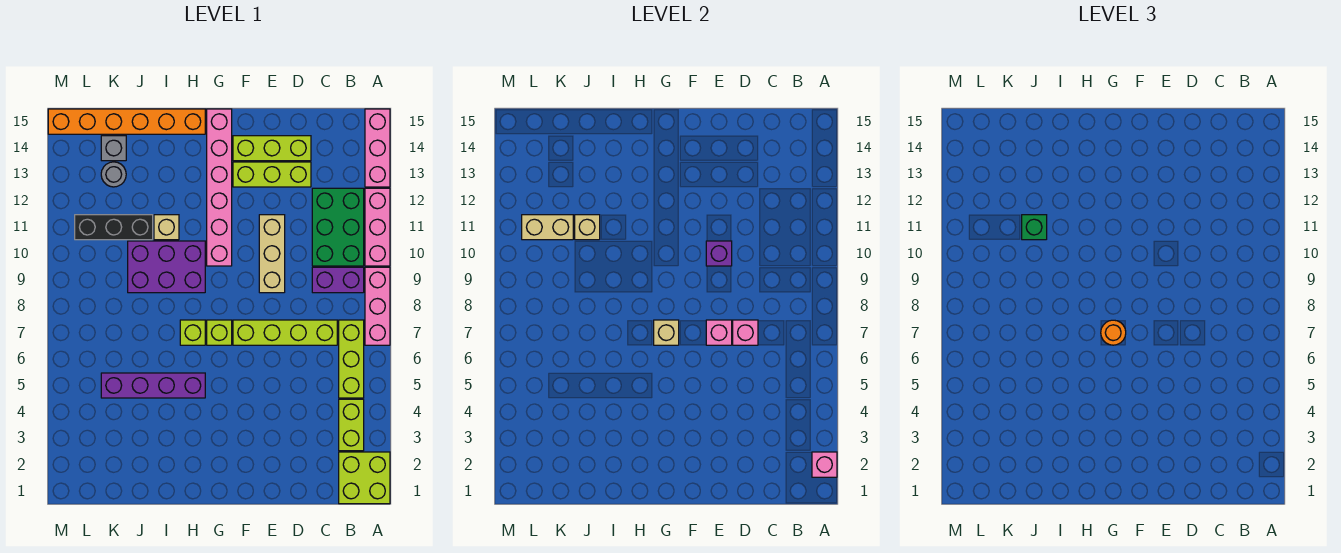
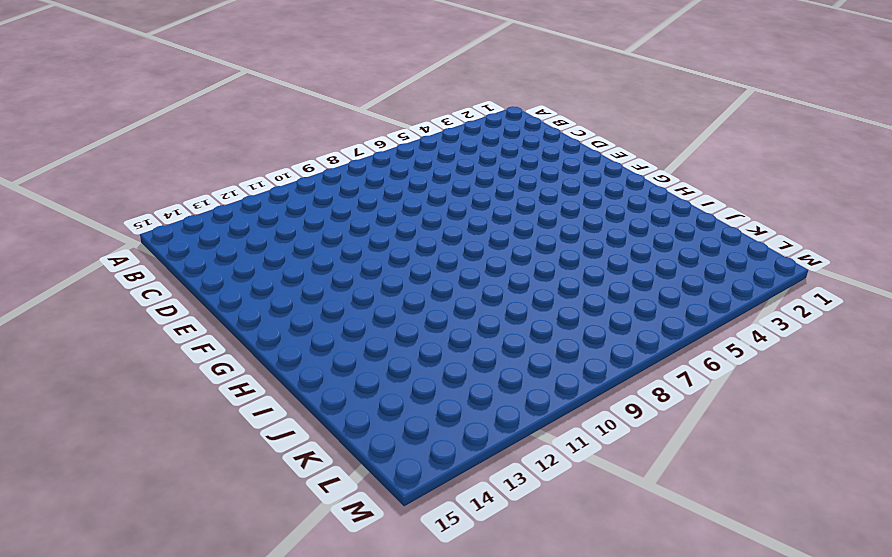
none -> lime 2x2 brick [339,452,390,504]
none -> pink 1x3 brick [365,267,390,345]
none -> pink 1x3 brick [365,188,390,266]
none -> pink 1x3 brick [365,109,390,187]

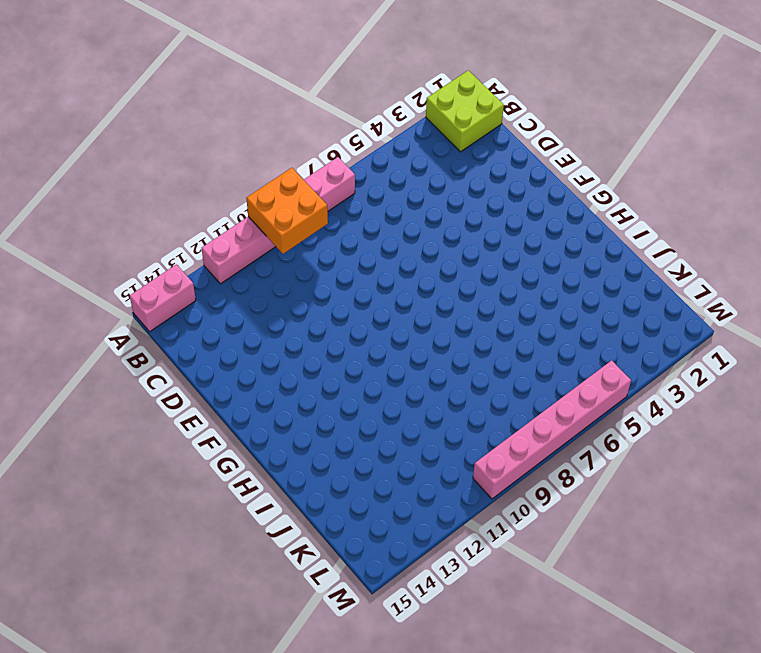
orange 2x2 brick [246,168,328,254] -> none
pink 1x2 brick [130,264,196,332] -> pink 1x3 brick [365,109,390,187]
pink 1x6 brick [473,360,631,499] -> pink 1x6 brick moved to [207,109,232,266]
none -> lime 1x2 brick [339,399,364,451]
none -> lime 1x3 brick [339,320,364,398]
none -> purple 1x2 brick [312,267,364,293]
none -> green 2x3 brick [312,188,364,266]

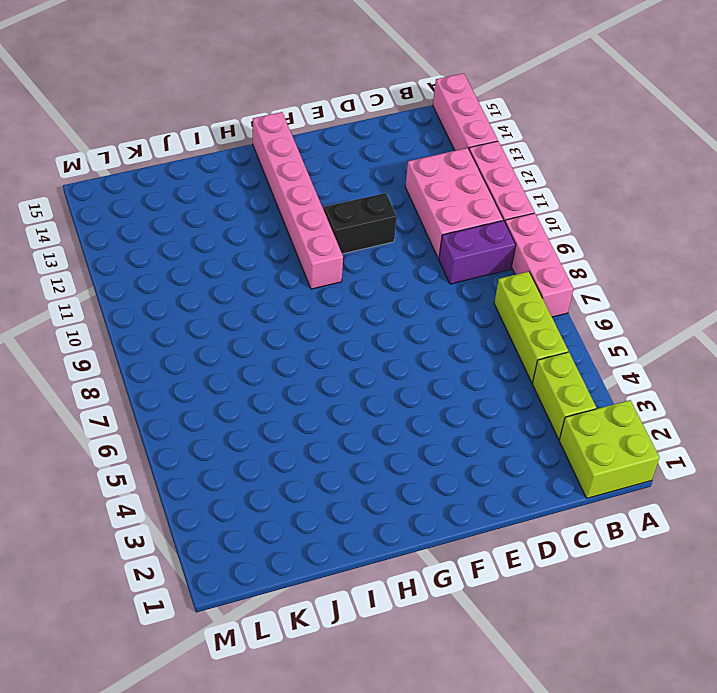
pink 2x3 brick [405,148,503,259] -> green 2x3 brick [312,188,364,266]
black 1x2 brick [324,193,397,254] -> tan 1x3 brick [259,215,285,293]
none -> lime 1x4 brick [233,320,337,345]
none -> lime 1x3 brick [233,162,311,187]
none -> lime 1x3 brick [233,136,311,161]
none -> lime 1x1 brick [207,320,232,345]

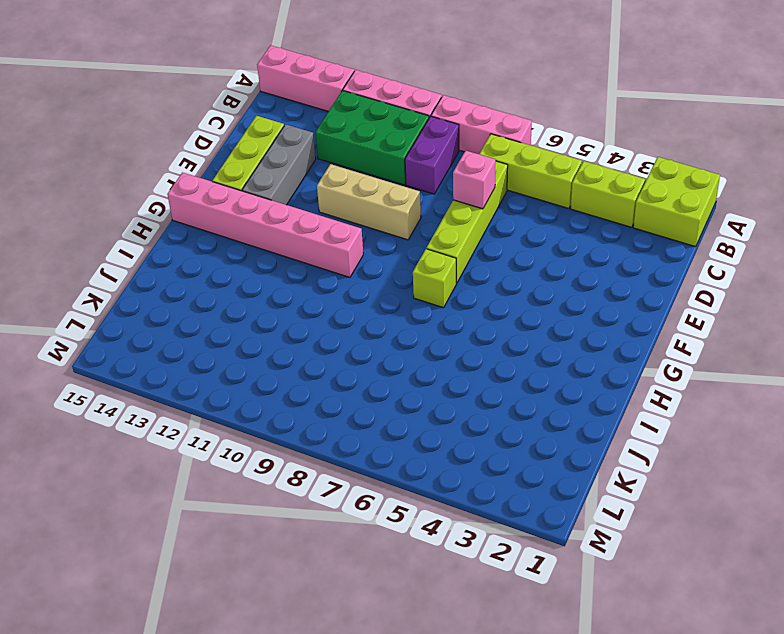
grey 1x3 brick [242,124,316,205] -> lime 1x3 brick [233,162,311,187]
none -> purple 1x4 brick [101,373,205,398]
none -> lime 1x1 brick [180,320,205,345]
none -> purple 2x3 brick [128,241,205,293]
none -> orange 1x6 brick [48,109,205,134]

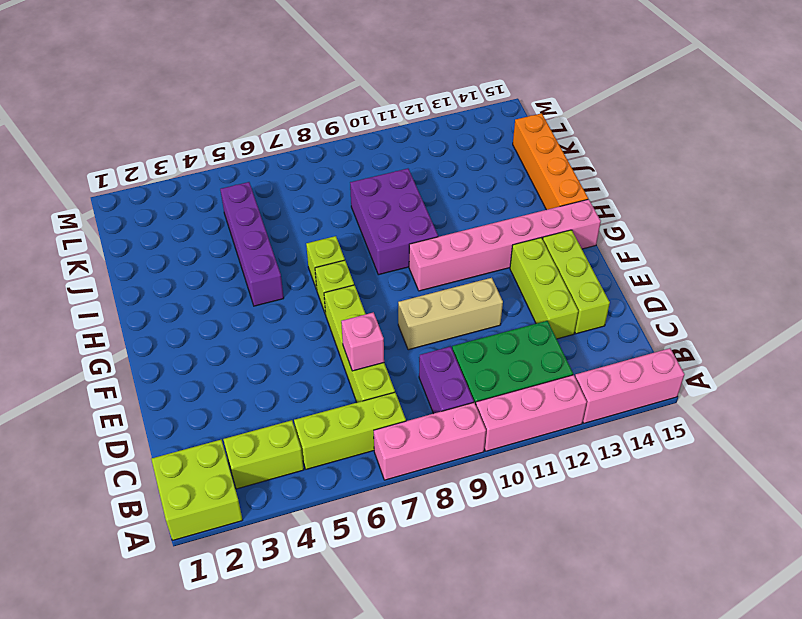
orange 1x4 brick [513,113,588,210] -> orange 1x6 brick [48,109,205,134]
none -> tan 1x1 brick [154,215,179,240]
none -> black 1x3 brick [75,215,153,240]
none -> grey 1x1 round brick [101,162,126,187]
none -> grey 1x1 brick [101,136,126,161]

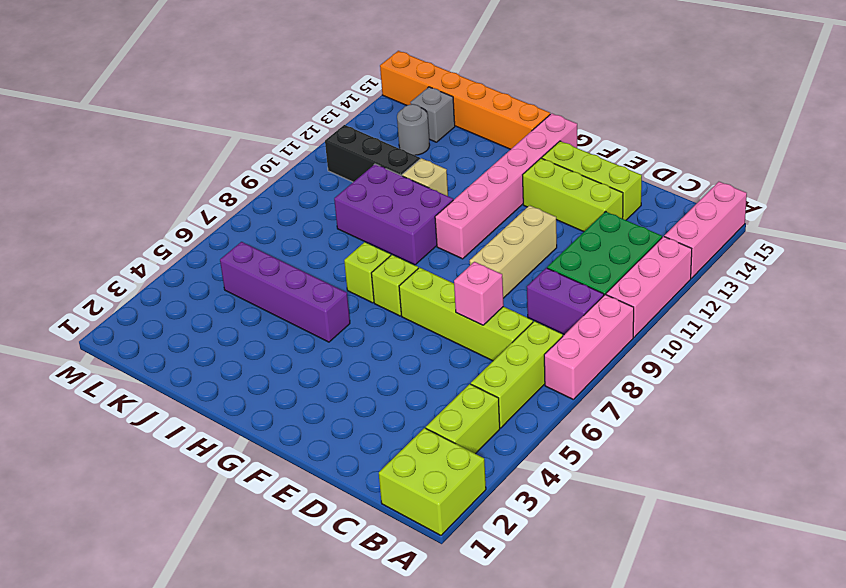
none -> pink 1x1 brick [812,452,837,477]
none -> pink 1x1 brick [706,320,732,345]
none -> purple 1x1 brick [706,241,732,266]
none -> tan 1x1 brick [654,320,679,345]

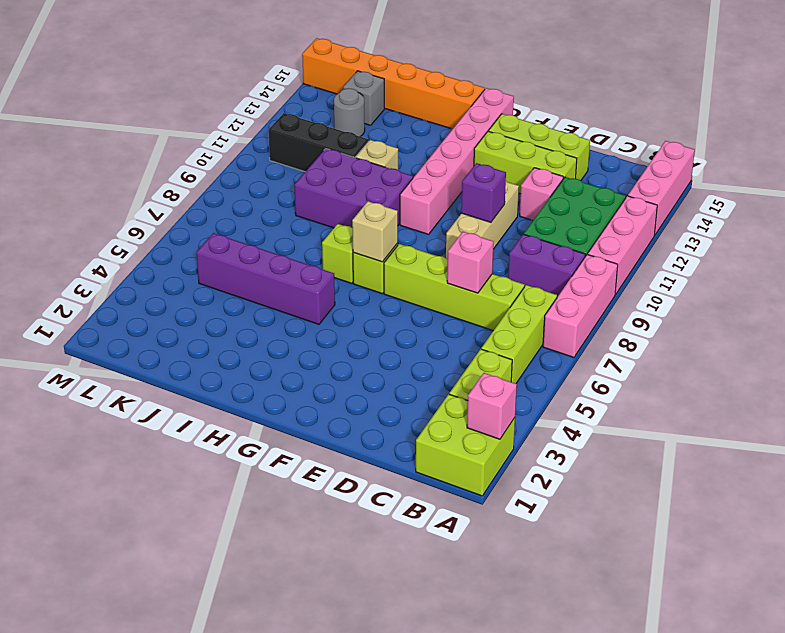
pink 1x1 brick [520,168,563,221] -> pink 1x1 brick moved to [706,320,732,345]
none -> tan 1x1 brick [575,215,600,240]
none -> tan 1x2 brick [522,215,573,240]
none -> orange 1x1 round brick [1101,320,1126,345]
none -> green 1x1 brick [1022,215,1047,240]

